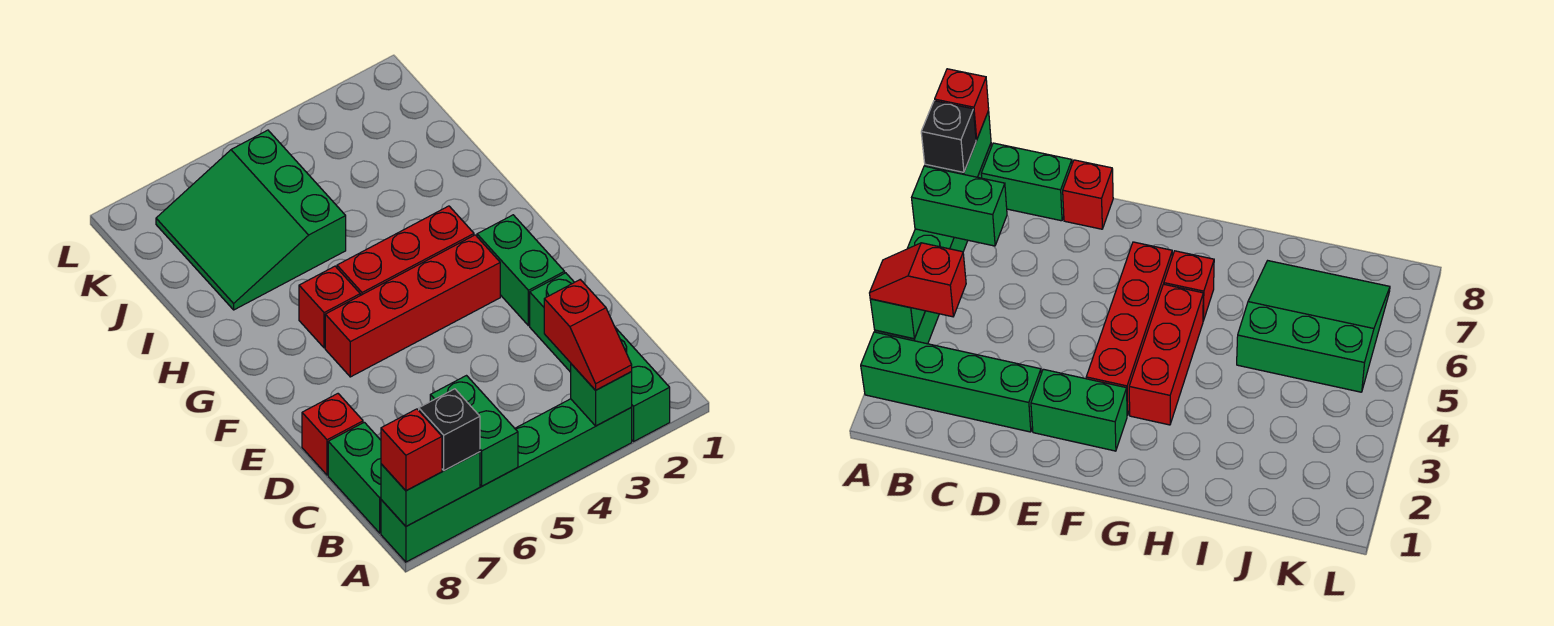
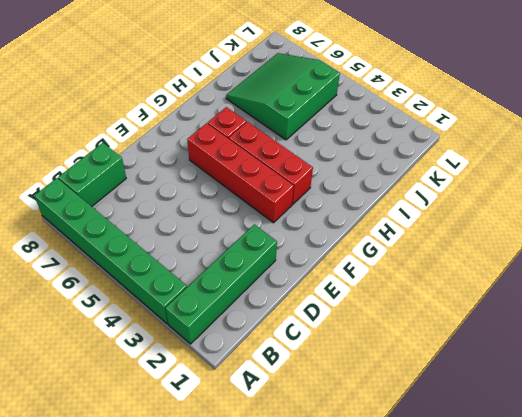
none -> red 1x1 brick [302,394,363,475]
none -> green 1x2 brick [477,215,565,326]
none -> green 1x1 brick [571,364,632,426]

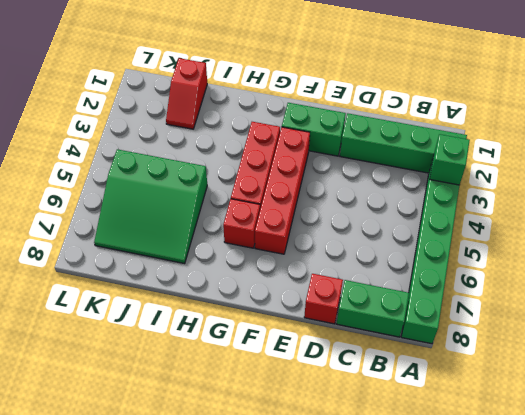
red 1x2 slope [166,58,207,129] -> red 1x2 slope turned to [544,280,632,390]
none -> green 1x2 brick [430,376,518,486]
none -> green 1x2 brick [381,452,480,526]
none -> black 1x1 brick [419,389,480,471]

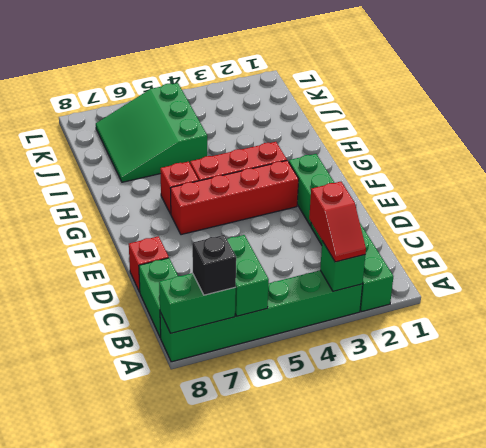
none -> red 1x1 brick [381,409,442,491]

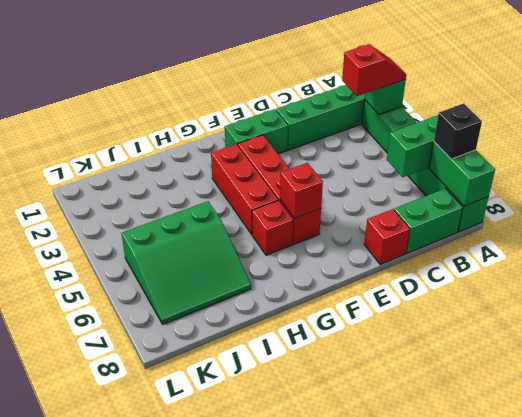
red 1x1 brick [280,163,323,219] -> red 1x1 brick moved to [381,409,442,491]

